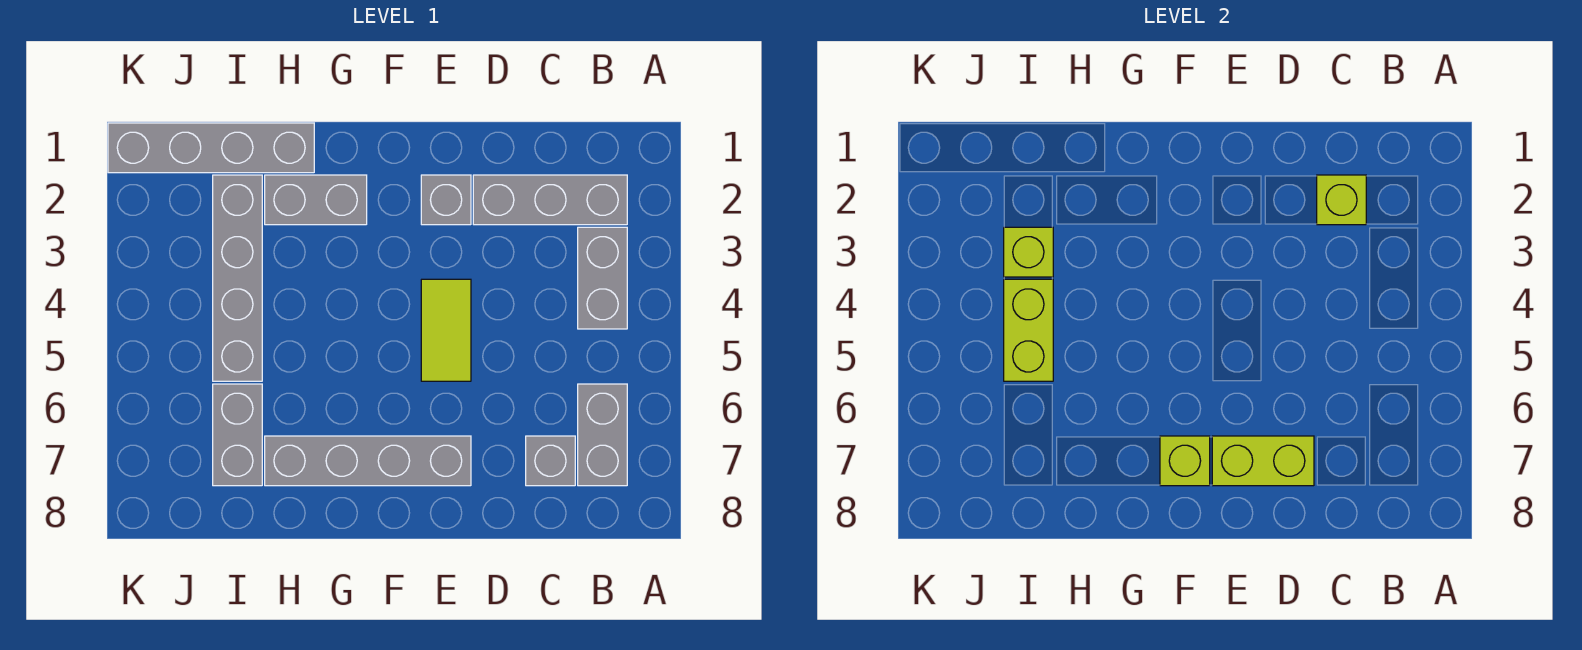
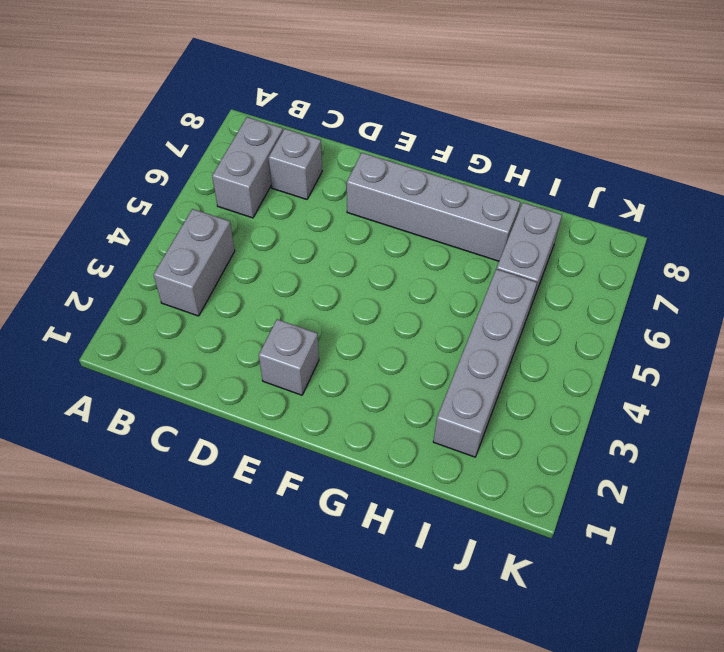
none -> grey 1x3 brick [473,175,627,225]
none -> lime 1x2 tile [421,279,471,381]
none -> grey 1x2 brick [265,175,367,225]

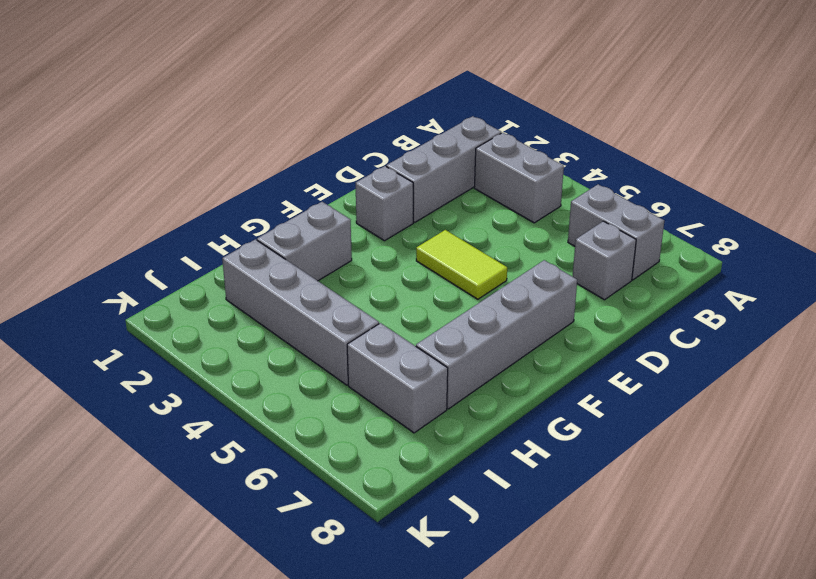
none -> grey 1x4 brick [108,123,314,173]
none -> lime 1x1 brick [1317,175,1366,225]
none -> lime 1x2 brick [1212,436,1314,486]

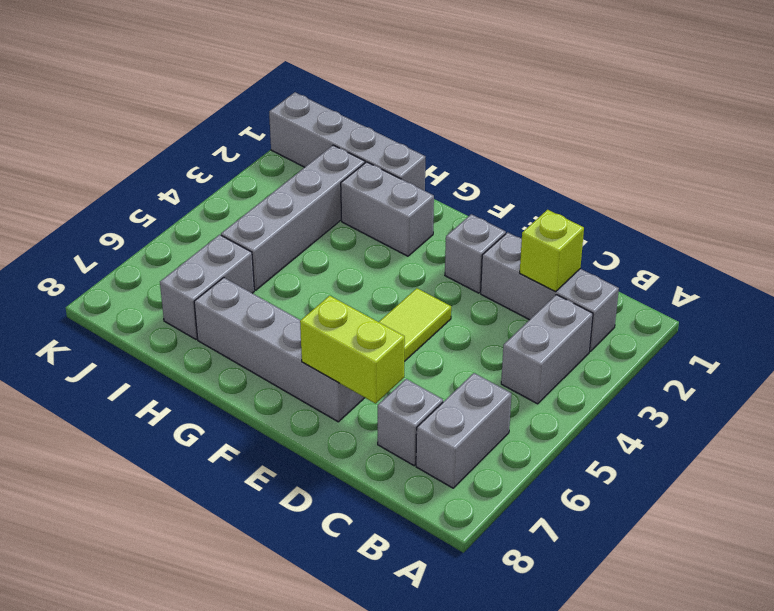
none -> lime 1x1 brick [1160,436,1210,486]
none -> lime 1x1 brick [1004,227,1053,277]
none -> lime 1x2 brick [1004,279,1053,381]

